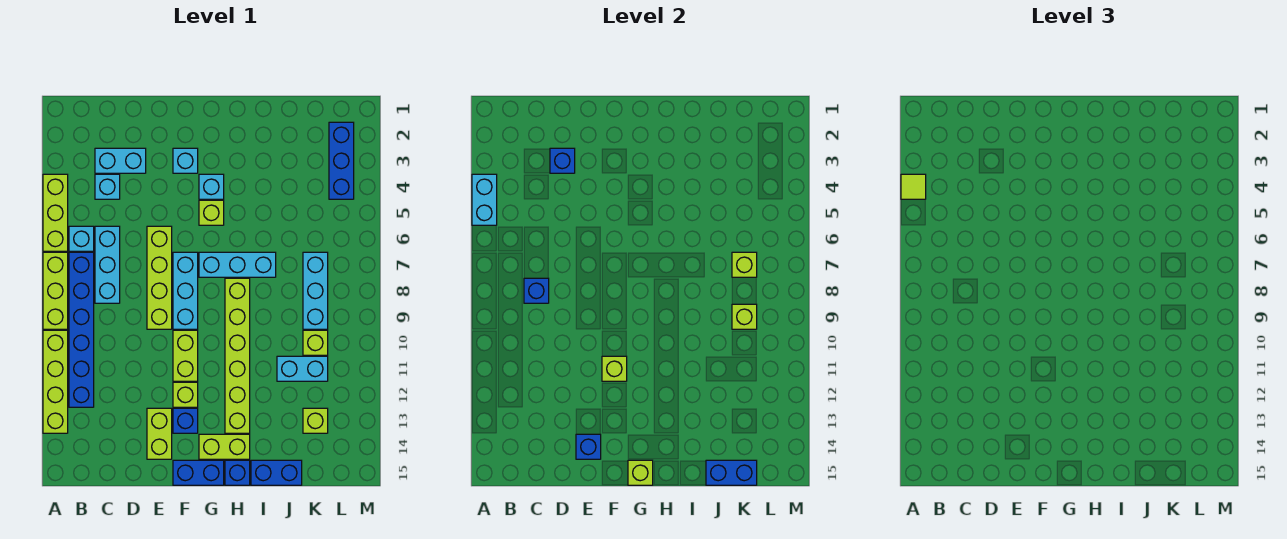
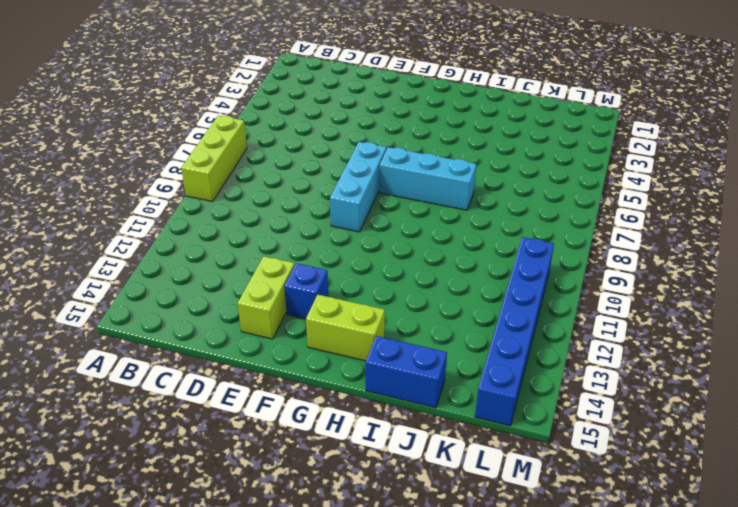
blue 1x6 brick [475,237,554,426] -> blue 1x6 brick moved to [69,252,94,407]
none -> lime 1x3 brick [43,174,68,251]
none -> lime 1x4 brick [43,330,68,433]
none -> cyan 1x1 brick [69,226,94,251]
none -> cyan 1x2 brick [95,148,146,173]

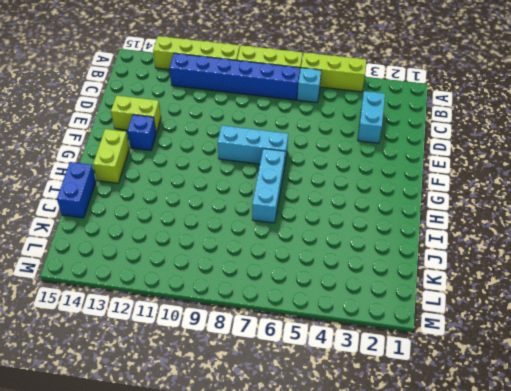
none -> cyan 1x1 brick [95,174,120,199]
none -> cyan 1x3 brick [95,226,120,303]
none -> lime 1x4 brick [147,226,172,329]
none -> cyan 1x1 brick [173,148,198,173]

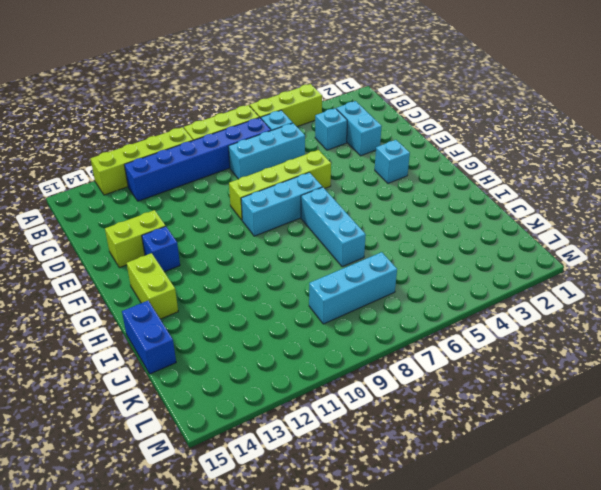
none -> lime 1x2 brick [173,330,198,381]
none -> lime 1x1 brick [173,382,198,407]
none -> blue 1x2 brick [173,460,224,485]
none -> cyan 1x1 brick [199,174,224,199]

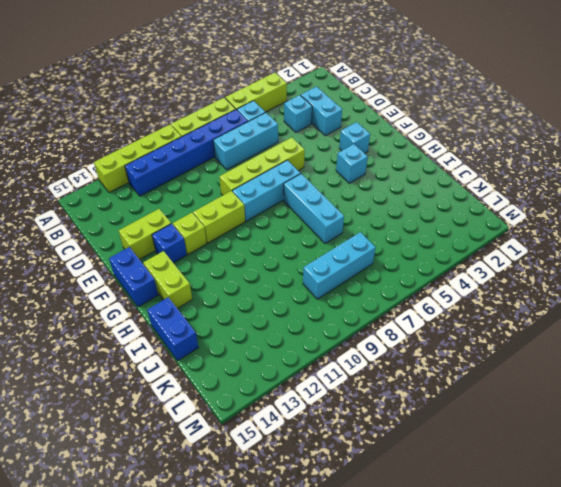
none -> lime 1x1 brick [199,200,224,225]
none -> lime 1x6 brick [225,278,250,433]
none -> blue 1x1 brick [225,460,250,485]
none -> cyan 1x2 brick [277,356,328,381]

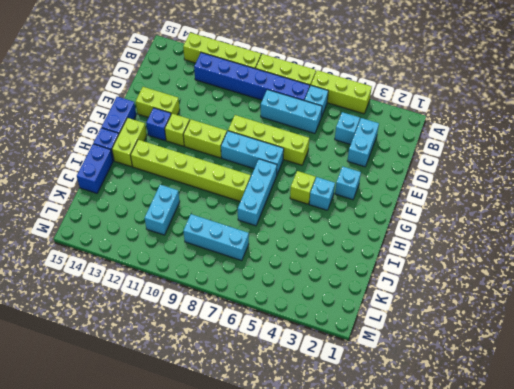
none -> lime 1x1 brick [303,330,328,355]
none -> lime 1x1 brick [303,408,328,433]
none -> blue 1x3 brick [329,122,354,199]
none -> cyan 1x2 brick [472,174,497,225]

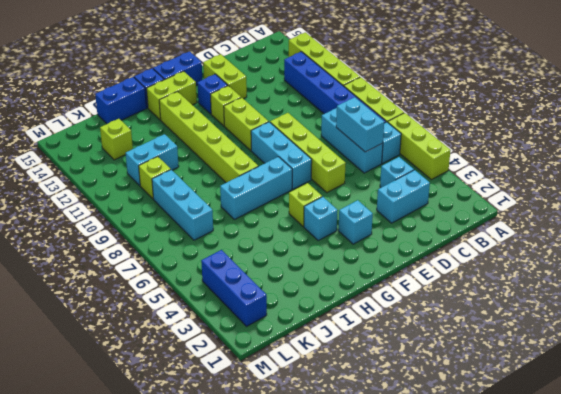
cyan 1x2 brick [336,97,384,152] -> cyan 1x2 brick moved to [472,174,497,225]
none -> blue 1x1 brick [524,278,549,303]
none -> blue 1x1 brick [550,148,575,173]
none -> blue 1x1 brick [576,434,601,459]
none -> lime 1x1 brick [602,356,627,381]

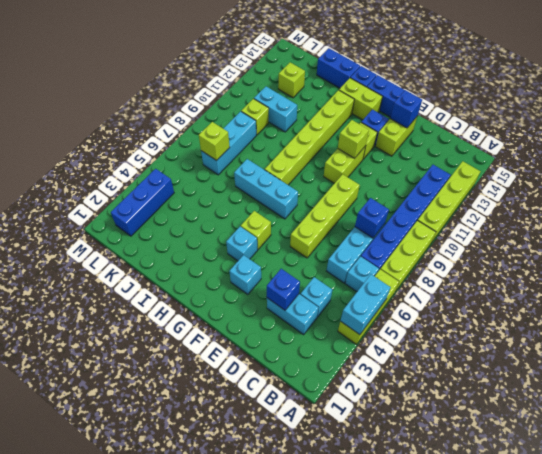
none -> cyan 1x3 brick [173,252,198,329]
none -> lime 1x1 brick [628,460,653,485]
none -> blue 1x2 brick [706,460,757,485]
none -> lime 1x1 brick [732,304,757,329]

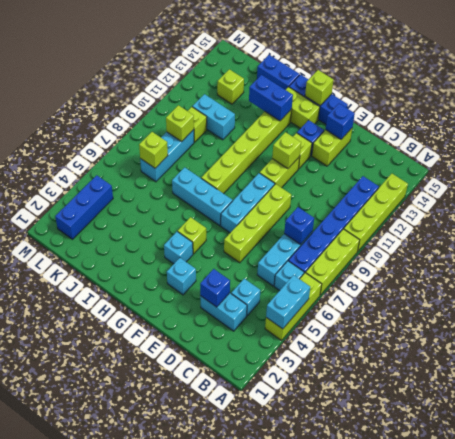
blue 1x2 brick [249,75,293,121] -> blue 1x2 brick moved to [706,460,757,485]
none -> lime 1x1 tile [901,174,926,199]

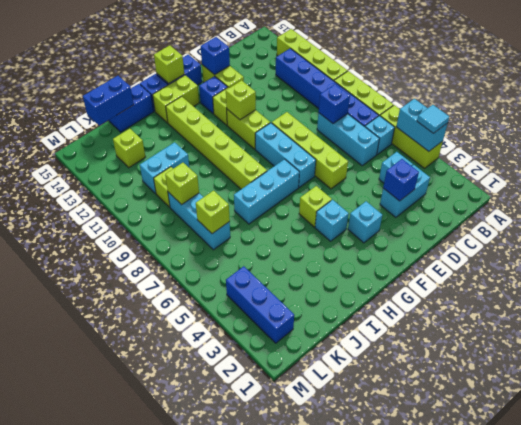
cyan 1x1 tile [417,105,449,133] -> lime 1x1 tile [901,174,926,199]

